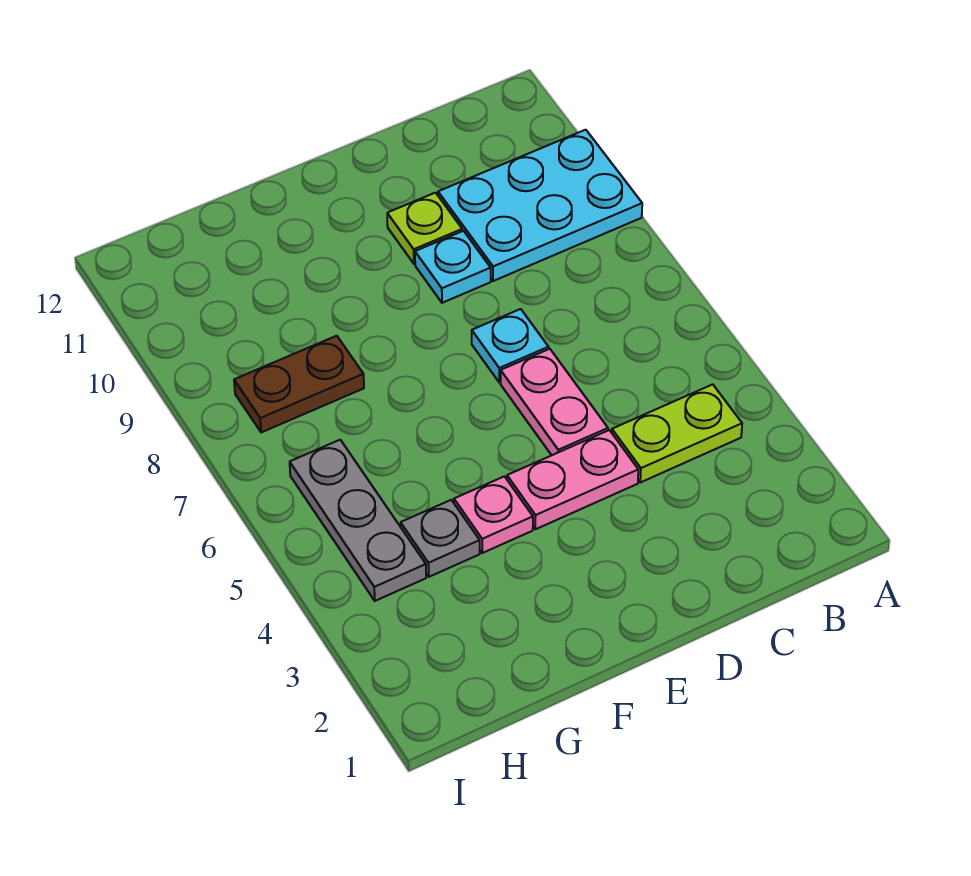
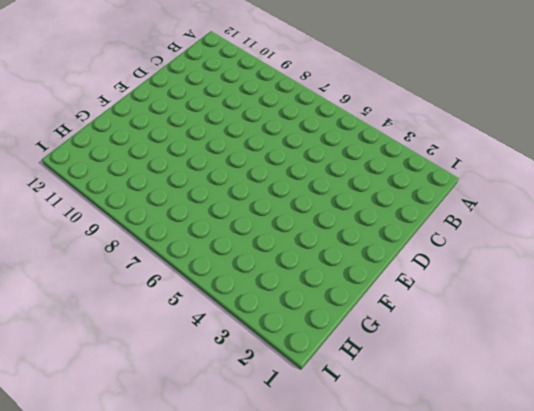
none -> cyan 2x3 plate [438,130,642,281]
none -> lime 1x2 plate [612,384,742,482]

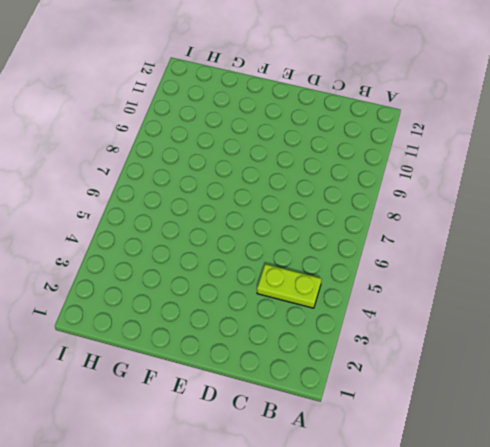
none -> cyan 2x3 plate [438,130,642,281]
none -> pink 1x2 plate [507,430,638,529]

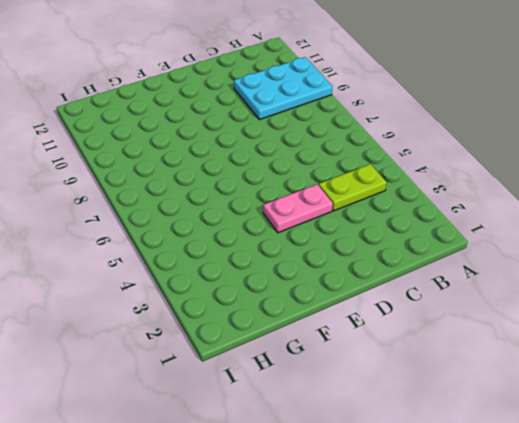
none -> pink 1x2 plate [501,349,608,455]
none -> cyan 1x1 plate [472,309,549,382]

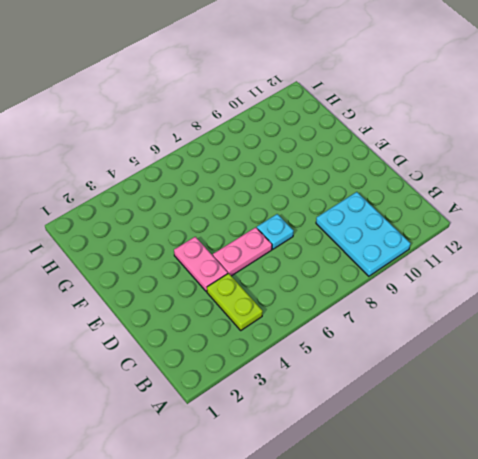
none -> cyan 1x1 plate [415,231,491,303]
none -> lime 1x1 plate [387,193,462,264]

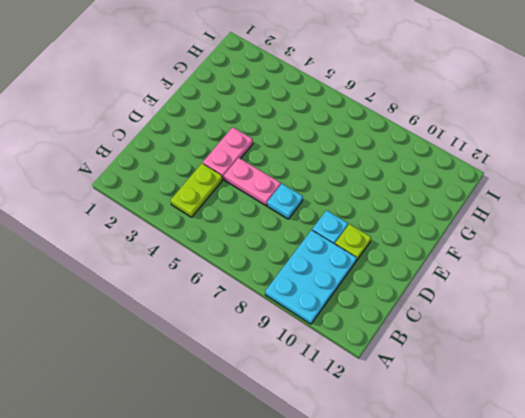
none -> pink 1x1 plate [454,476,533,553]
none -> grey 1x1 plate [401,500,480,577]

